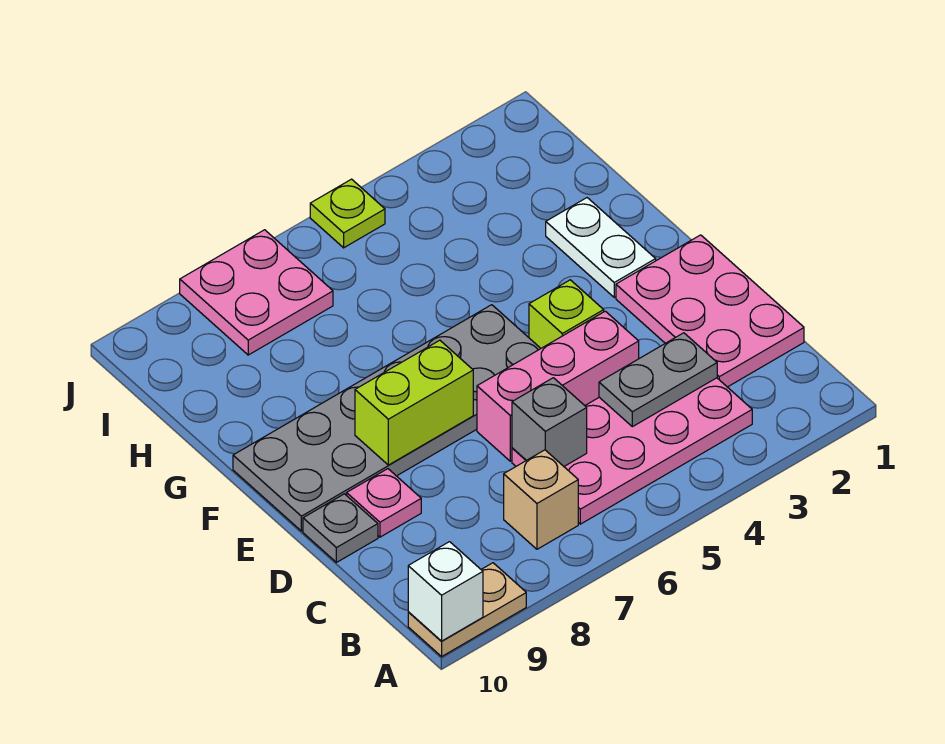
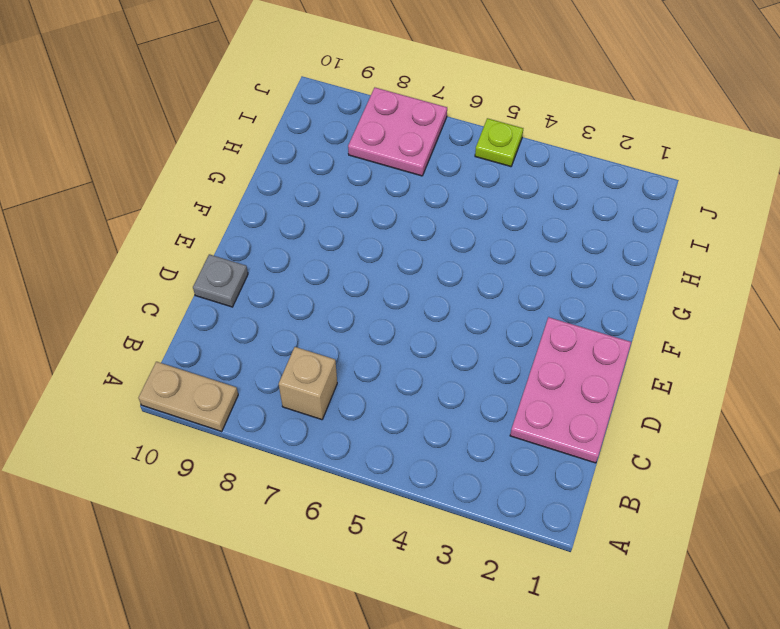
none -> pink 2x4 plate [512,378,752,524]
none -> pink 1x3 brick [477,311,639,461]
none -> pink 1x1 plate [347,469,421,537]

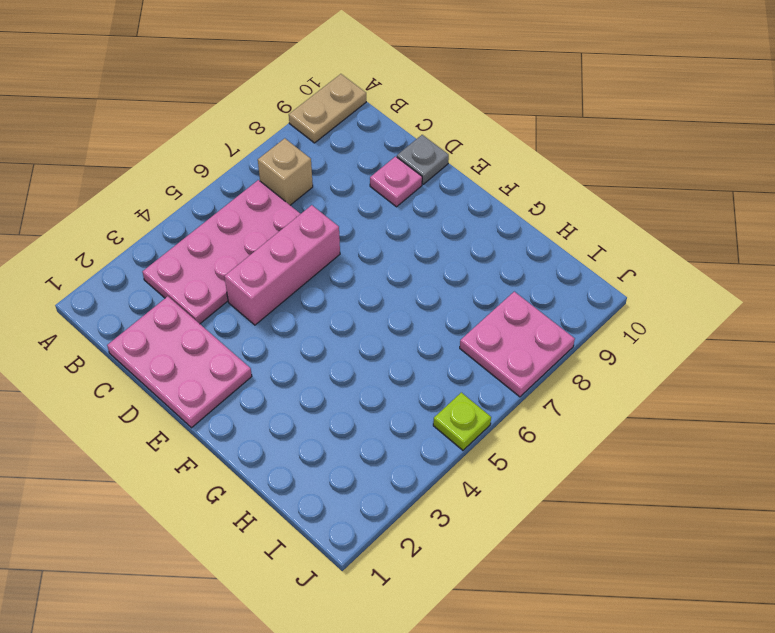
none -> lime 1x1 brick [529,280,604,348]
none -> grey 2x6 plate [233,305,541,531]
none -> white 1x2 plate [546,198,656,297]

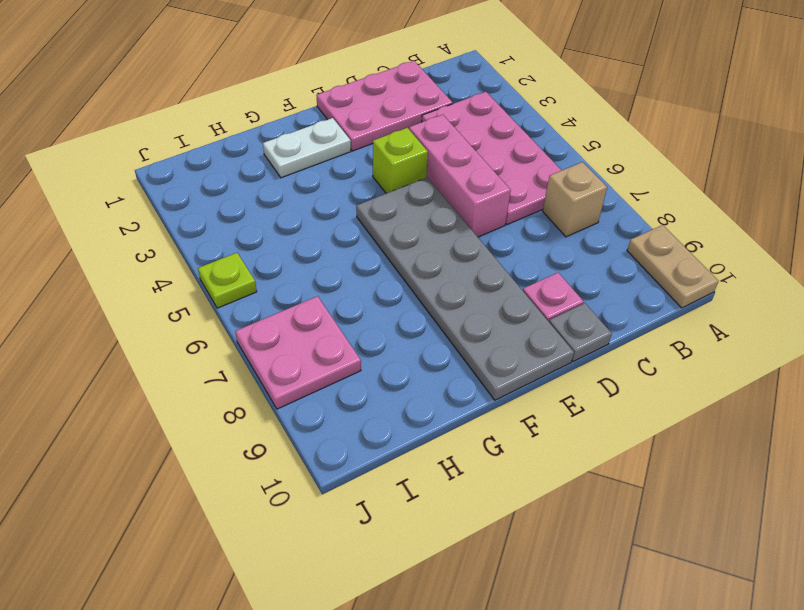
none -> white 1x1 brick [408,542,483,641]
none -> grey 1x2 plate [599,333,717,427]
none -> grey 1x1 brick [512,378,587,466]

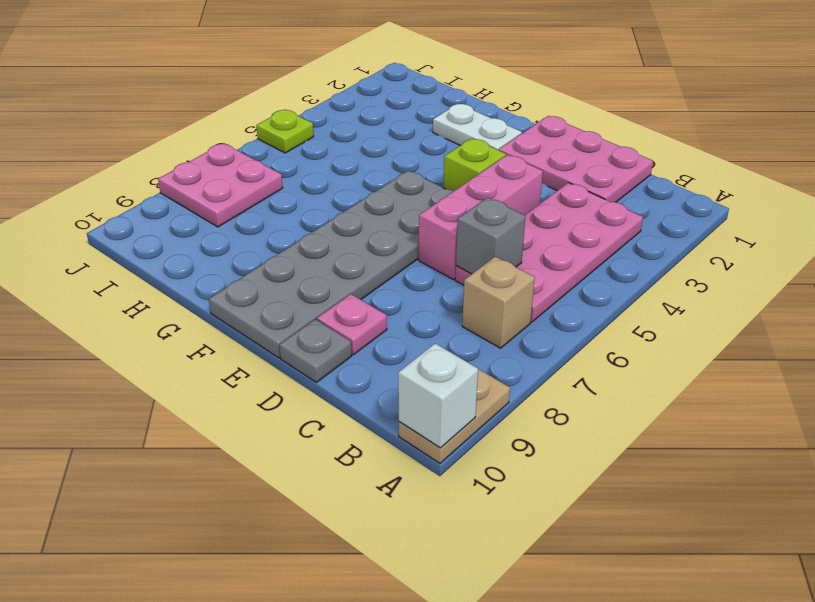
none -> grey 1x2 plate [599,333,717,427]
none -> lime 1x2 brick [355,340,473,465]

